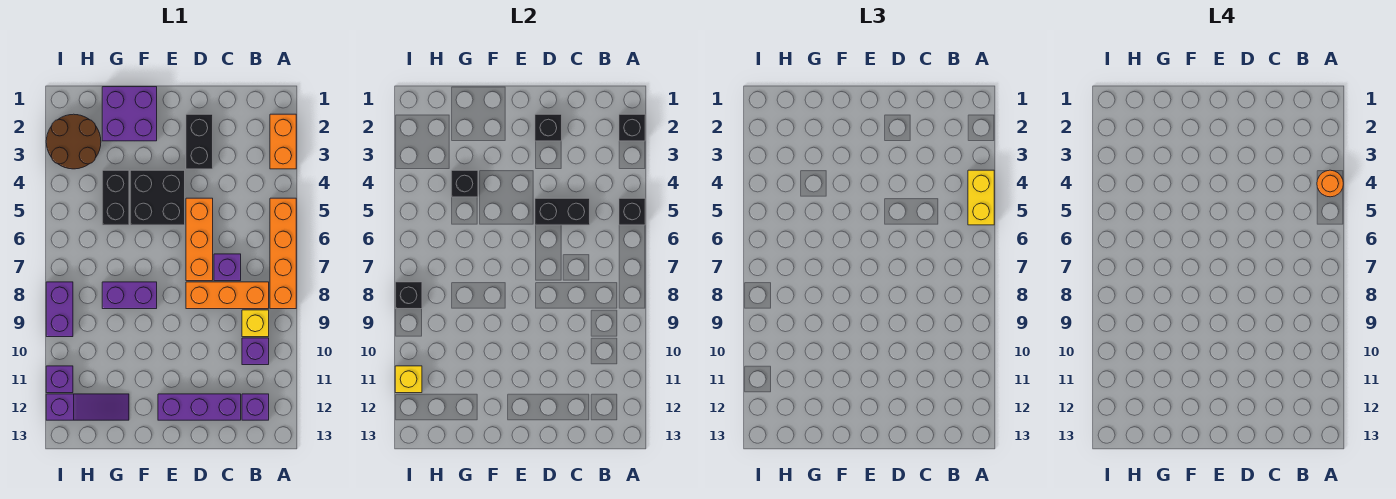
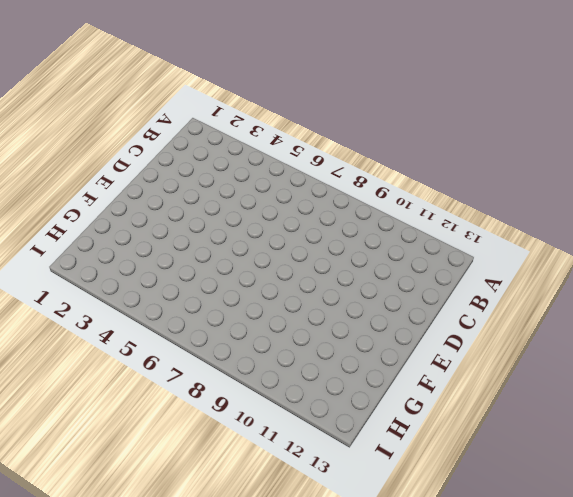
none -> orange 1x2 brick [270,114,296,169]
none -> orange 1x4 brick [270,198,296,309]
none -> orange 1x3 brick [186,282,269,309]

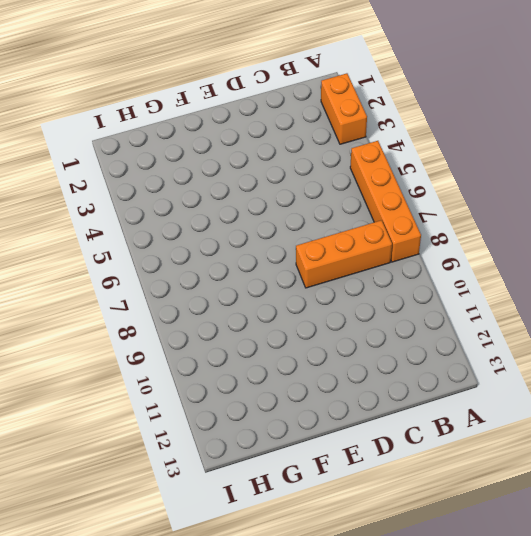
none -> yellow 1x1 brick [242,310,269,337]
none -> purple 1x1 brick [242,338,269,365]
none -> purple 1x1 brick [242,394,269,420]

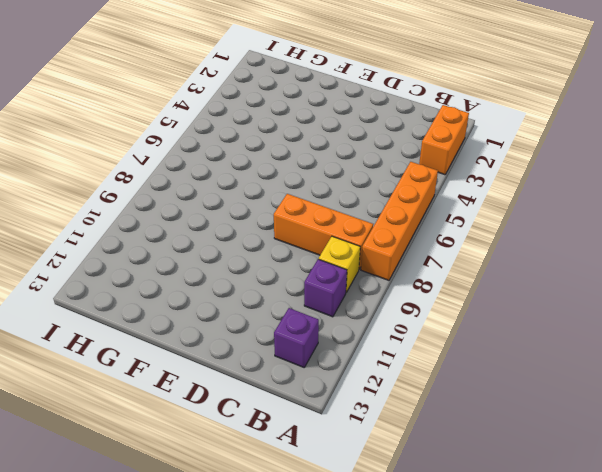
none -> purple 1x1 brick [214,254,241,281]
none -> purple 1x3 brick [158,394,241,420]
none -> black 1x2 brick [186,114,213,169]

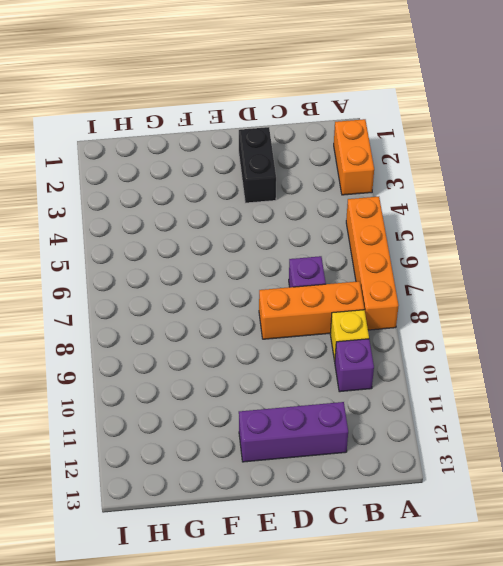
none -> purple 1x1 brick [242,394,269,420]
none -> orange 1x3 brick [186,198,213,281]
none -> black 2x2 brick [130,170,185,225]

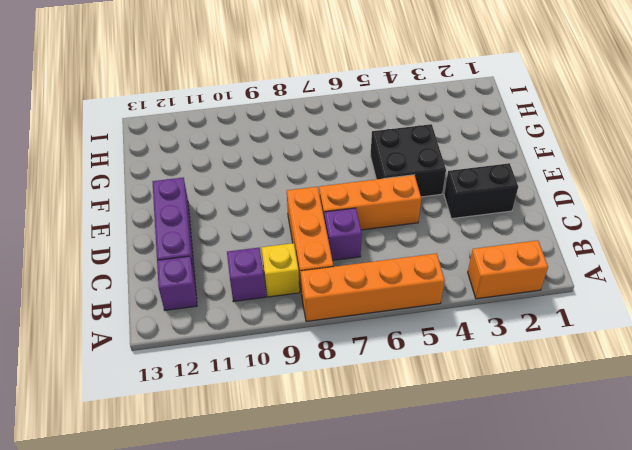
none -> purple 2x2 brick [102,87,157,141]
none -> purple 1x2 brick [102,282,157,309]
none -> black 1x2 brick [102,170,129,225]

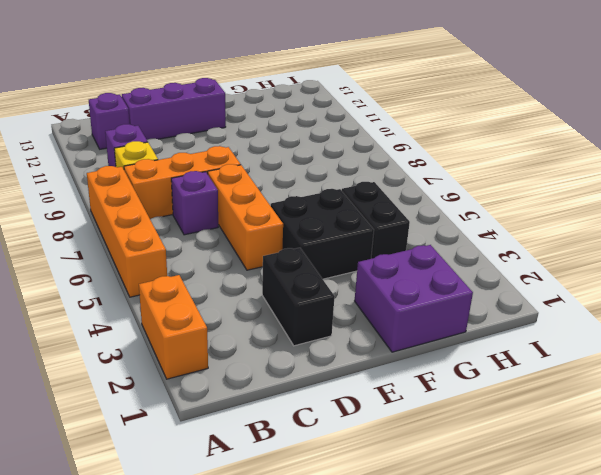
none -> purple 1x2 brick [102,282,157,309]
none -> purple 1x3 slope [46,394,129,420]
none -> brown 2x2 round brick [46,114,101,169]

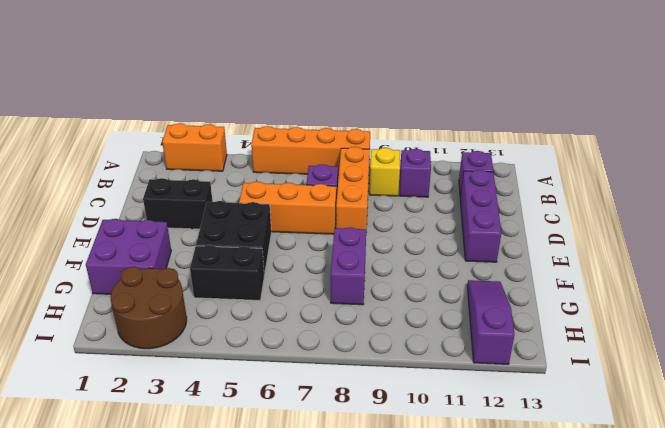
none -> purple 1x2 brick [46,282,73,337]
none -> purple 1x1 brick [46,366,73,393]
none -> black 1x1 brick [619,114,645,141]

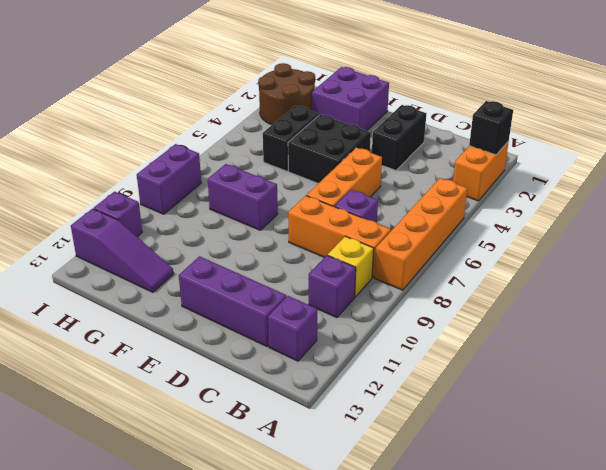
none -> black 1x1 brick [619,198,645,225]
none -> black 1x2 brick [535,198,590,225]
none -> black 1x1 brick [535,114,562,141]

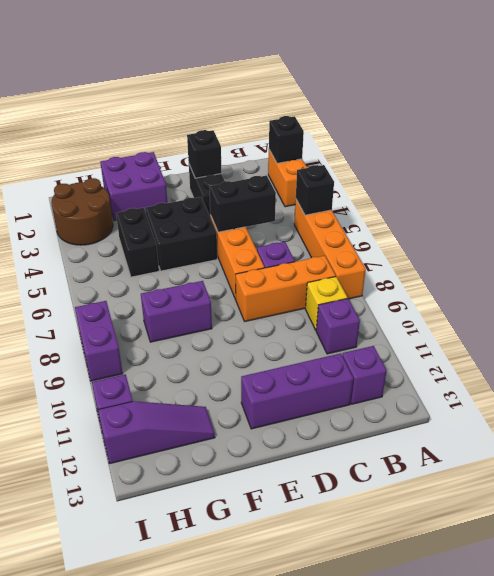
none -> black 1x1 brick [451,170,478,197]
none -> black 1x1 brick [395,282,422,309]
none -> yellow 1x1 brick [395,366,422,393]

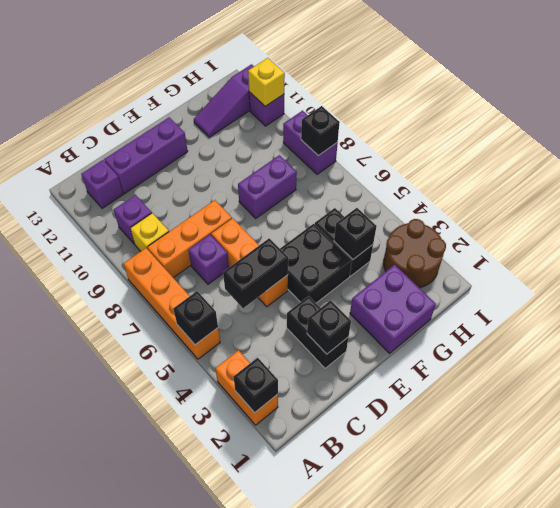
none -> yellow 1x2 brick [968,170,994,225]
none -> orange 1x1 round brick [1317,170,1343,197]

